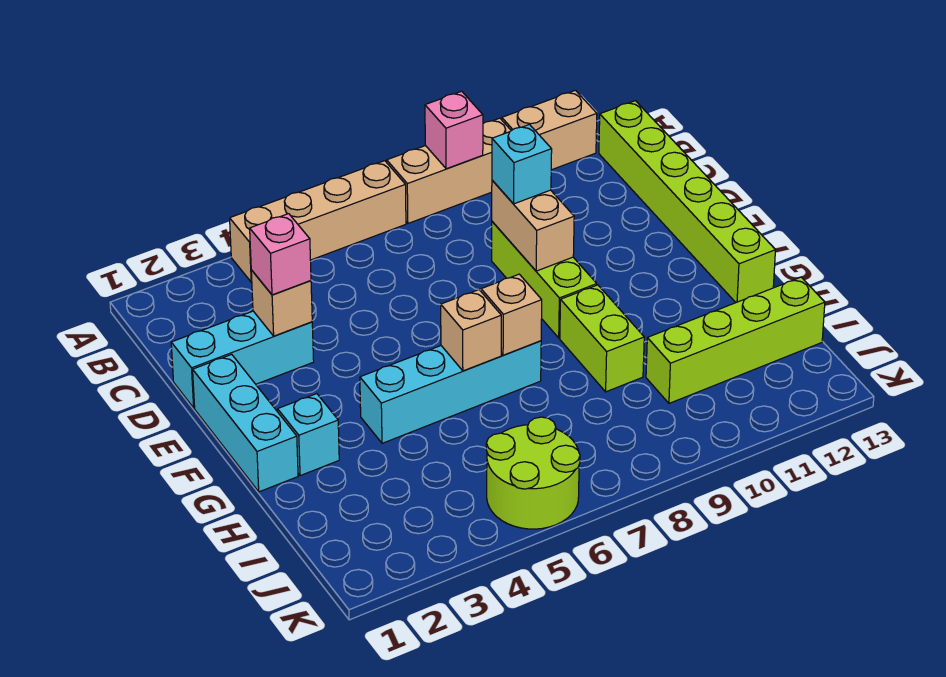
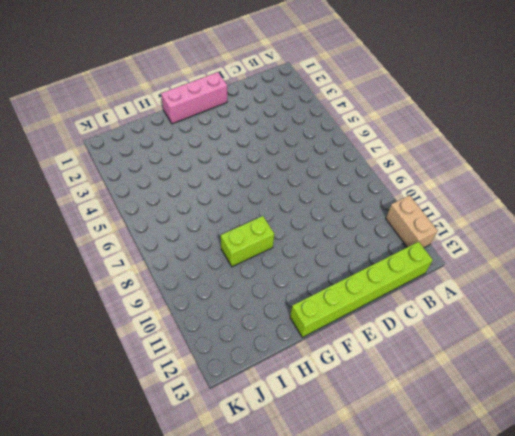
pink 1x3 brick [161,72,227,124] -> cyan 1x3 brick [193,354,298,492]
none -> tan 1x4 brick [230,161,406,282]
none -> tan 1x3 brick [387,118,511,223]
none -> cyan 1x3 brick [171,311,314,408]

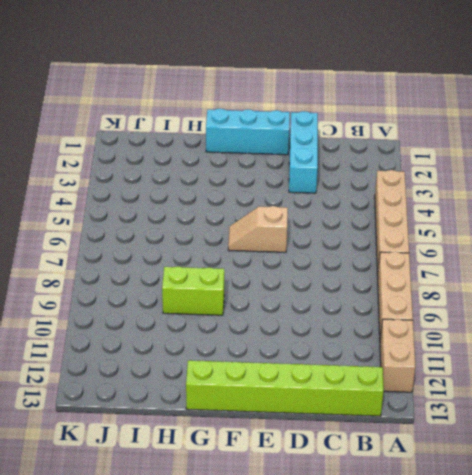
tan 1x2 slope [228,206,288,252] -> none
none -> lime 1x3 brick [492,222,597,338]
none -> cyan 1x1 brick [278,394,339,476]
none -> cyan 1x4 brick [360,341,541,443]

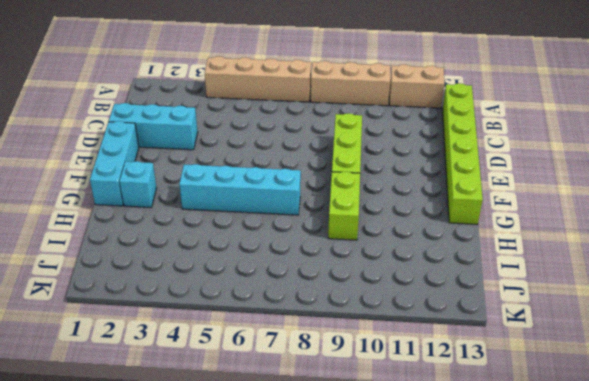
none -> lime 1x4 brick [646,277,825,403]
none -> lime 2x2 round brick [486,417,580,529]
none -> pink 1x1 brick [425,91,483,169]

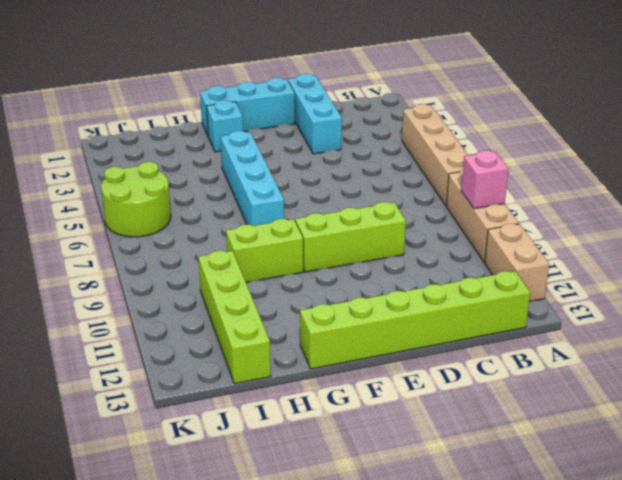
none -> tan 1x1 brick [251,270,312,336]
none -> tan 1x2 brick [492,180,574,271]
none -> tan 1x1 brick [441,290,501,371]

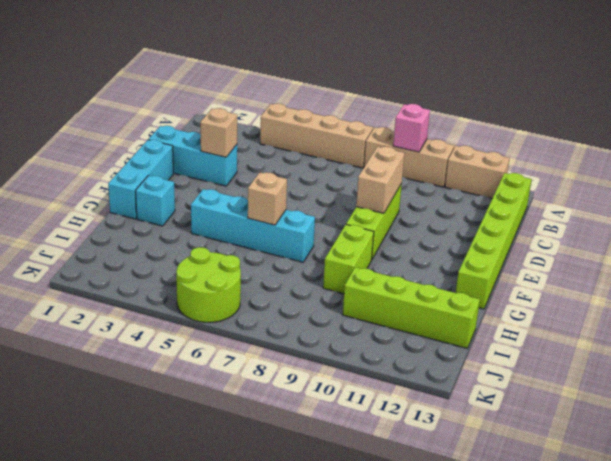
none -> tan 1x1 brick [481,274,542,355]
none -> pink 1x1 brick [250,214,311,295]
none -> cyan 1x1 brick [492,125,552,204]

